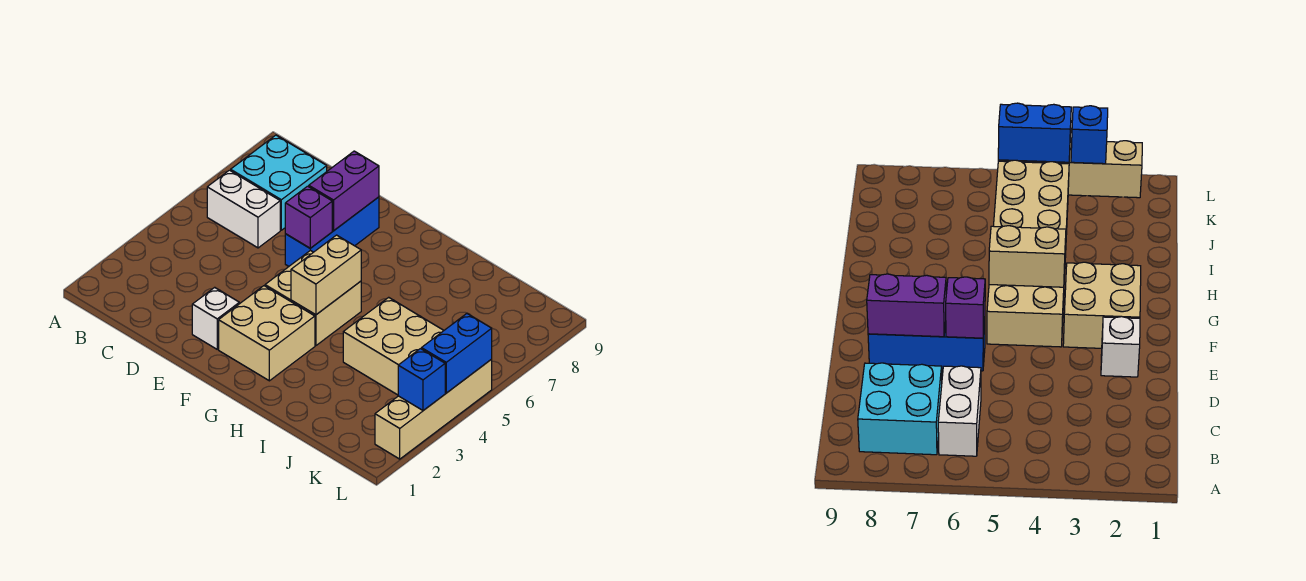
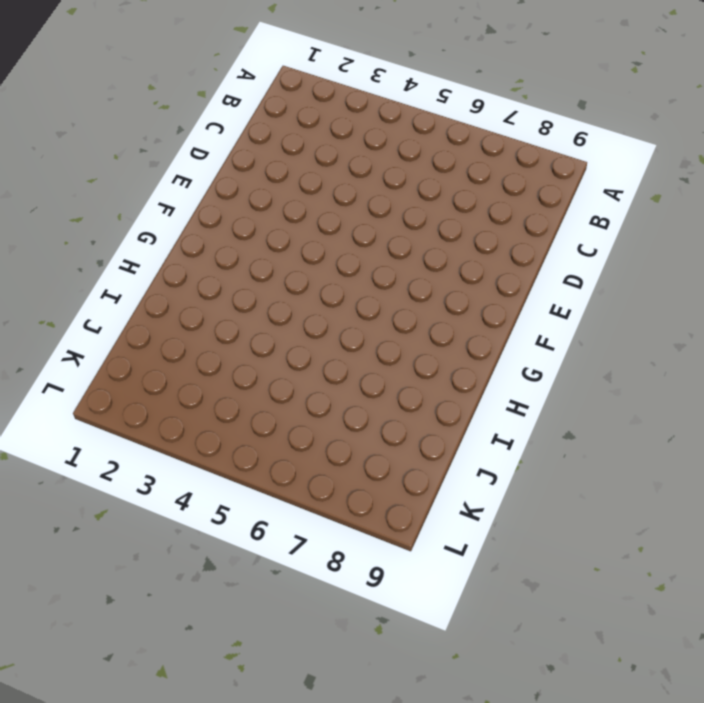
none -> white 1x2 brick [207,170,280,248]
none -> cyan 2x2 brick [231,135,327,230]
none -> white 1x1 brick [192,287,239,349]

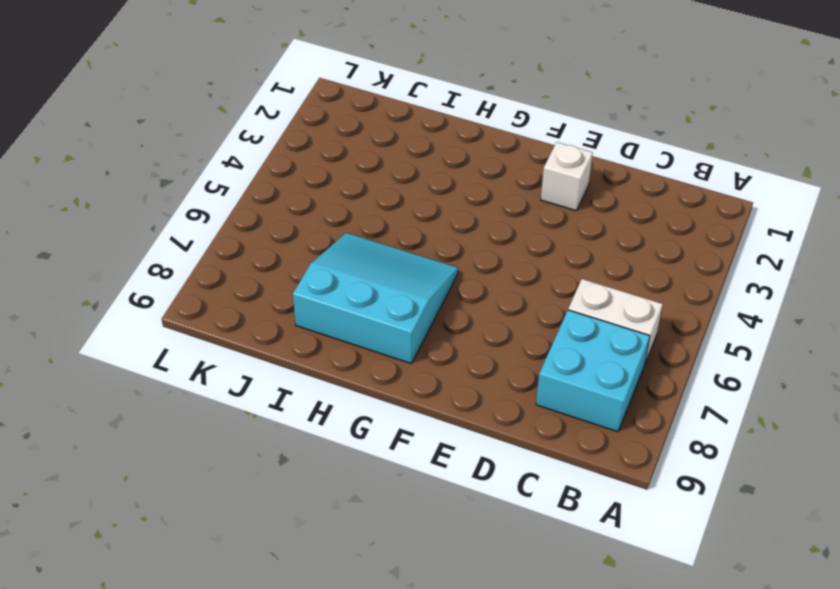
cyan 3x3 slope [293,233,458,364] -> none
none -> blue 1x3 brick [285,197,379,266]
none -> tan 2x2 brick [219,286,315,381]
none -> tan 2x2 brick [265,250,361,346]

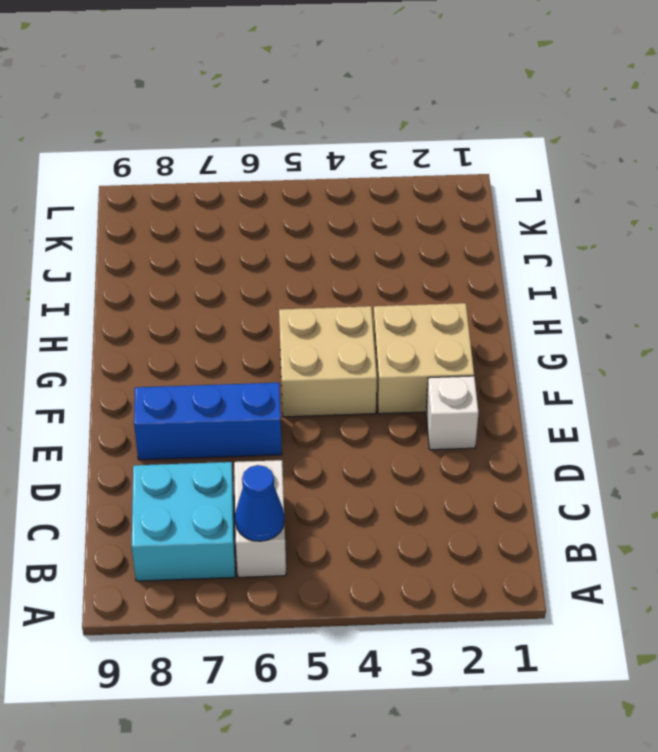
blue 1x1 cone [235,465,284,541] -> none
none -> tan 2x3 brick [343,297,444,395]
none -> tan 1x4 brick [375,359,492,459]
none -> purple 1x1 brick [285,186,332,248]

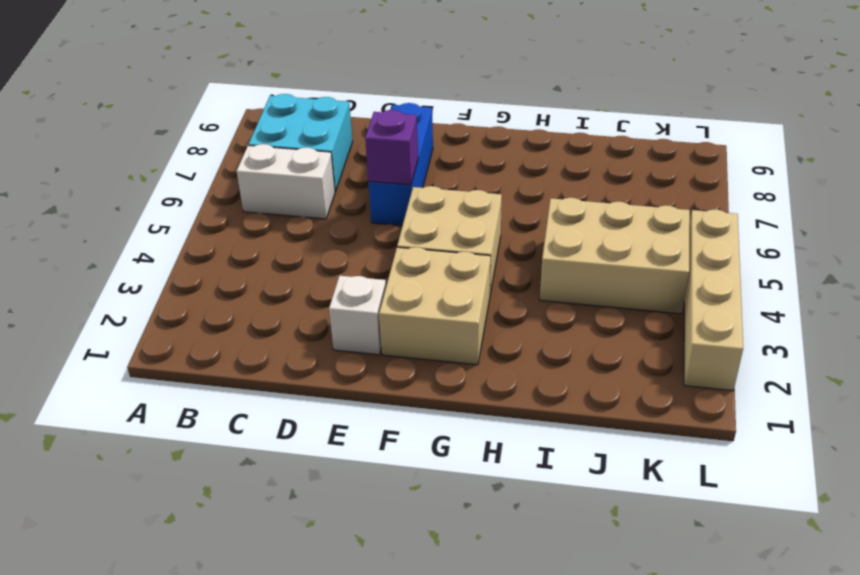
none -> purple 1x2 brick [309,151,379,231]
none -> tan 1x2 brick [291,235,361,315]
none -> blue 1x1 brick [398,349,445,411]

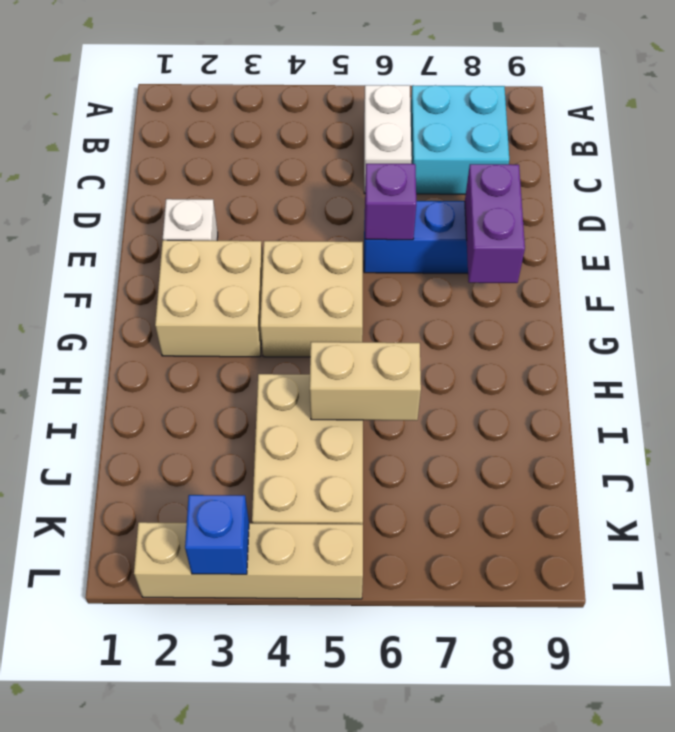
purple 1x2 brick [465,164,525,283] -> purple 1x2 brick turned to [309,151,379,231]
tan 1x2 brick [310,342,421,420] -> tan 1x2 brick moved to [291,235,361,315]
none -> blue 1x2 brick [421,314,492,393]

